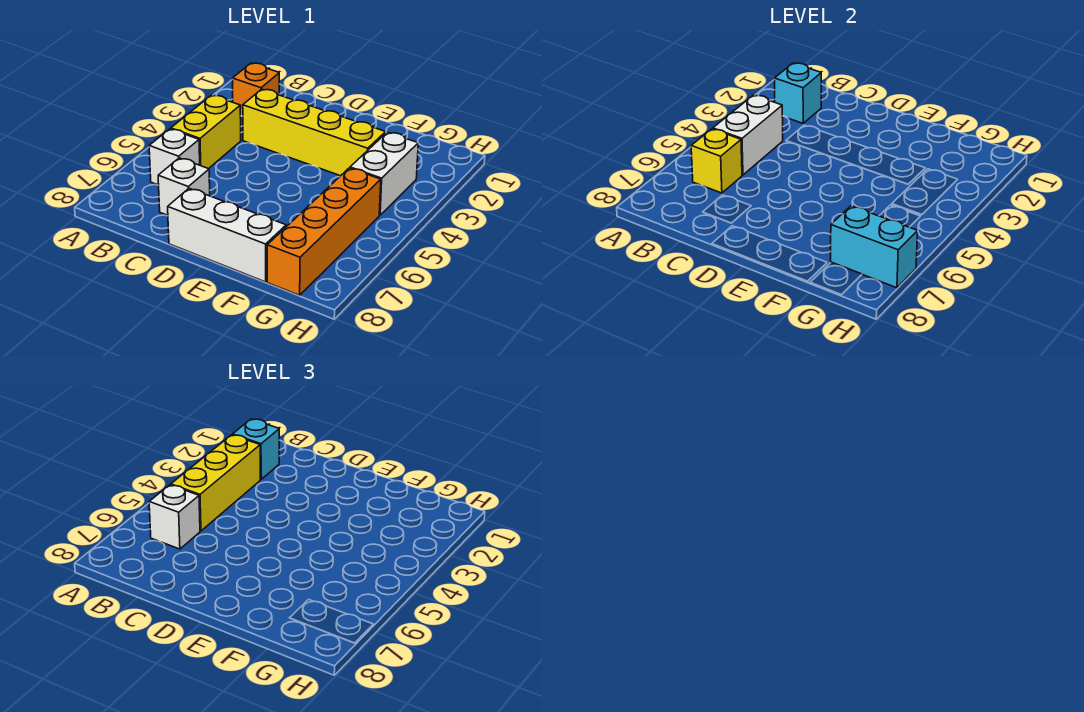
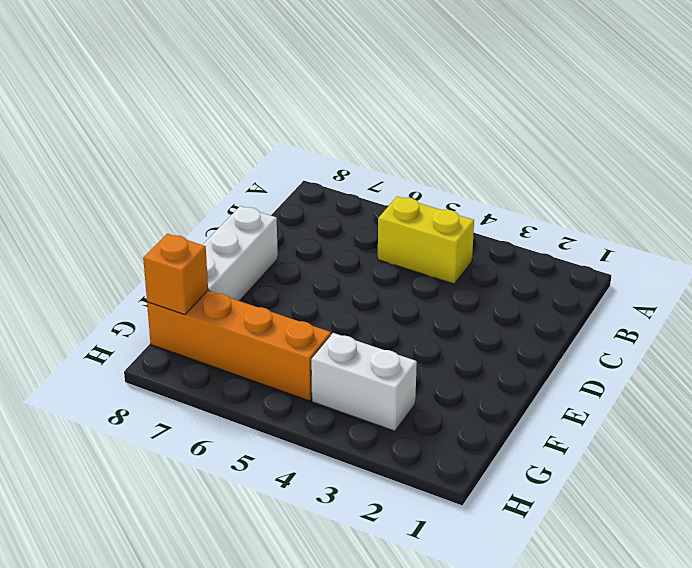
orange 1x1 brick [143,234,208,315] -> orange 1x1 brick moved to [232,63,279,116]
none -> white 1x1 brick [149,129,200,185]
none -> yellow 1x4 brick [243,89,386,176]
none -> white 1x1 brick [158,158,210,216]

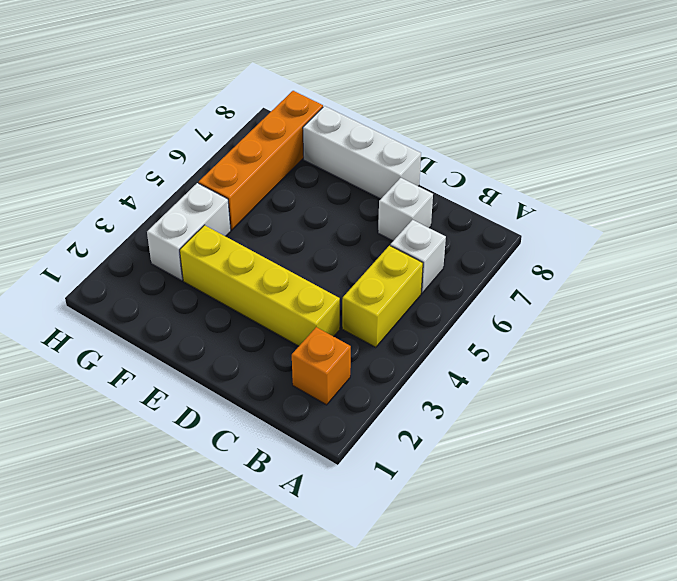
none -> cyan 1x1 brick [774,63,821,123]
none -> white 1x2 brick [713,95,783,175]
none -> yellow 1x1 brick [691,129,742,193]

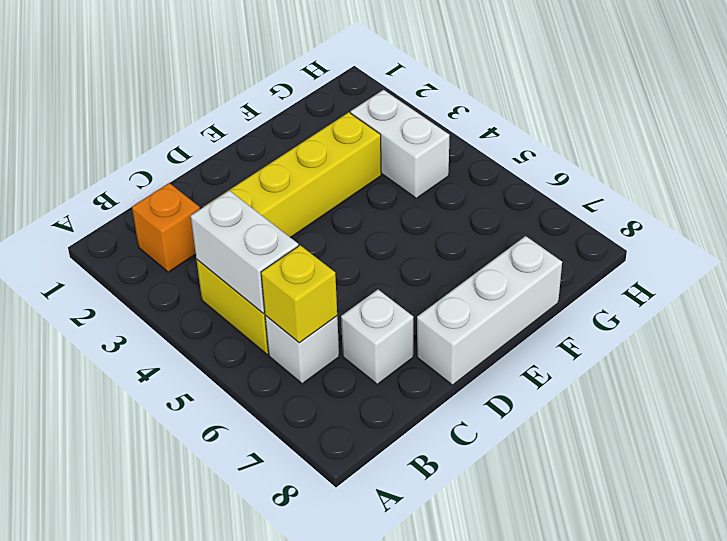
none -> orange 1x4 brick [267,168,381,295]
none -> cyan 1x1 brick [774,63,821,123]
none -> cyan 1x2 brick [831,206,918,288]

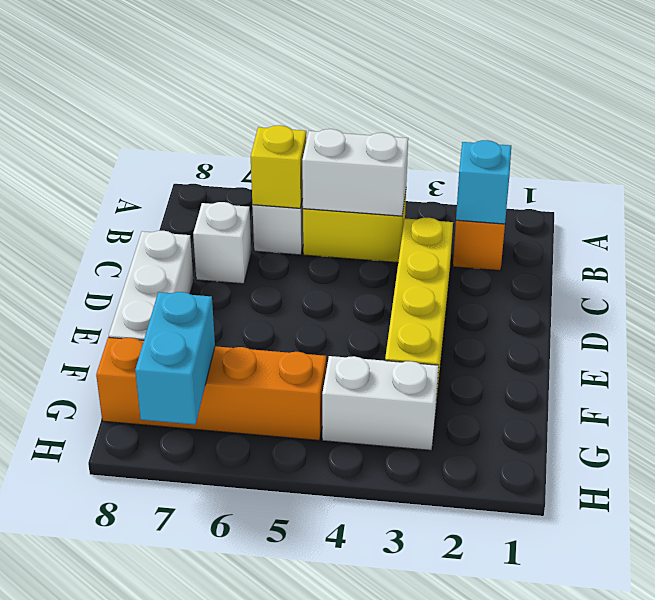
none -> cyan 1x1 brick [232,419,279,479]
none -> yellow 1x3 brick [171,435,260,531]
none -> white 1x1 brick [149,485,200,549]

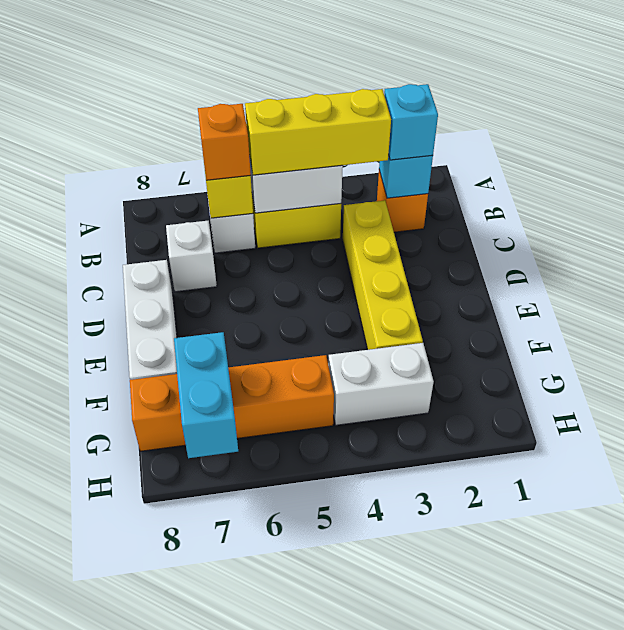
orange 1x1 brick [198,104,251,180] -> white 1x1 brick [149,485,200,549]

